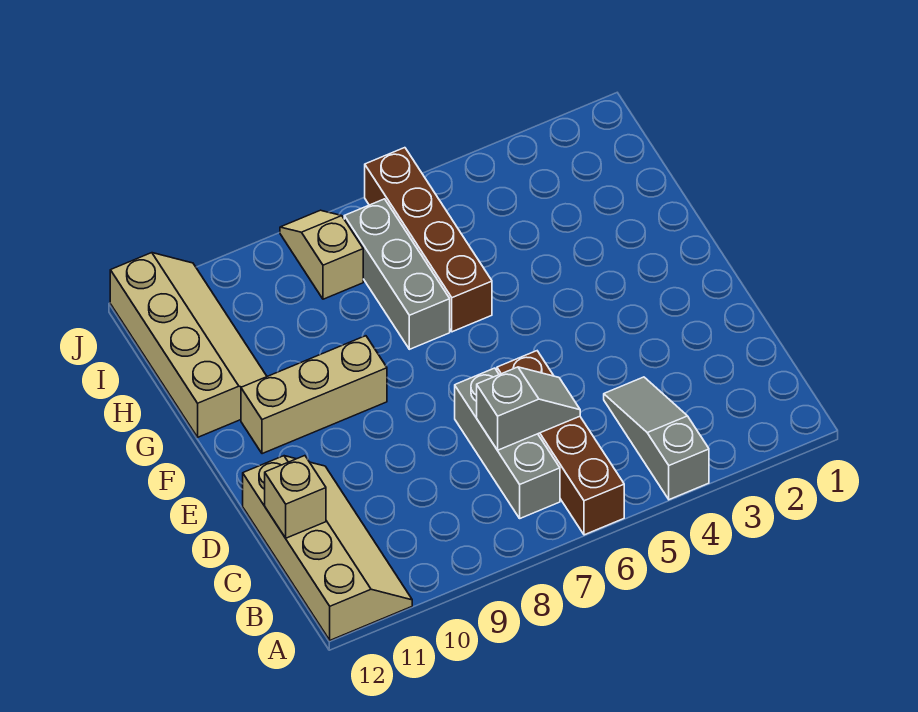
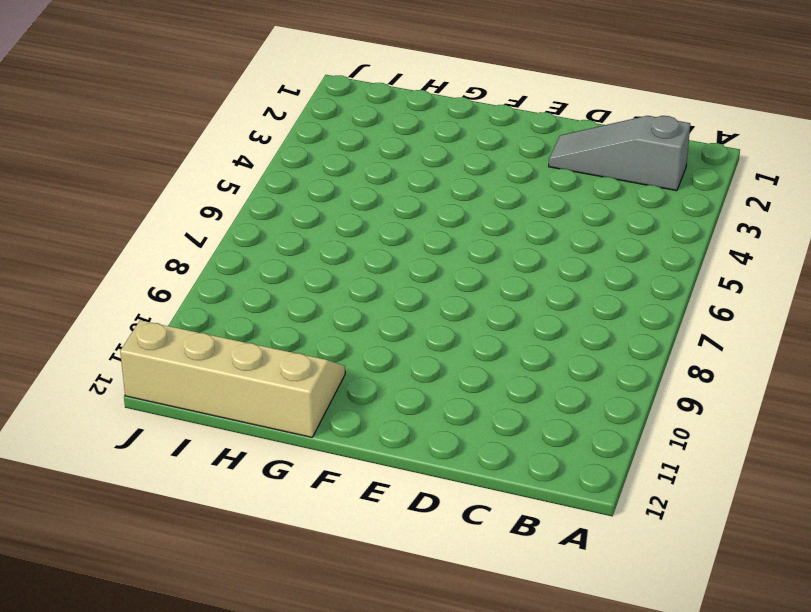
grey 1x3 slope [549,116,690,191] -> grey 1x3 slope moved to [604,377,709,500]
none -> brown 1x4 brick [497,351,624,535]
none -> tan 2x4 slope [243,456,412,640]

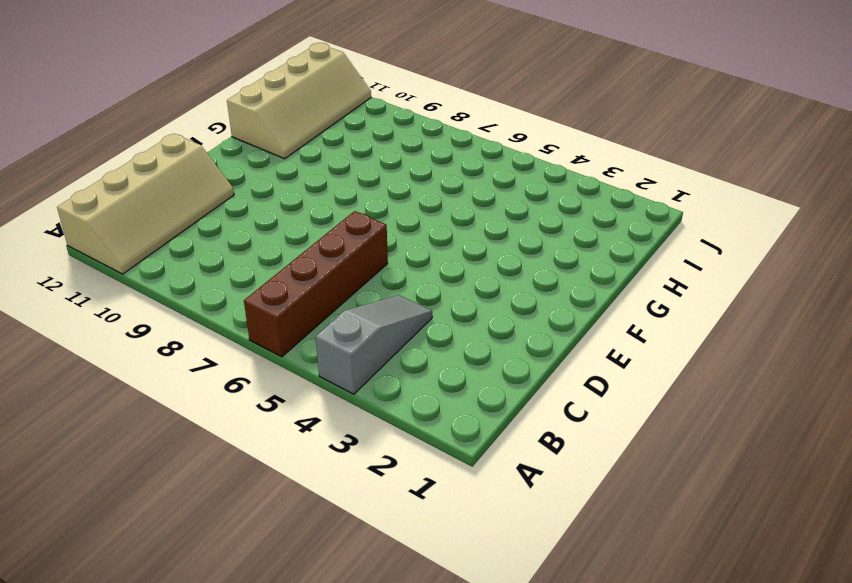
none -> grey 1x3 brick [455,368,560,518]
none -> tan 1x3 brick [241,336,387,454]

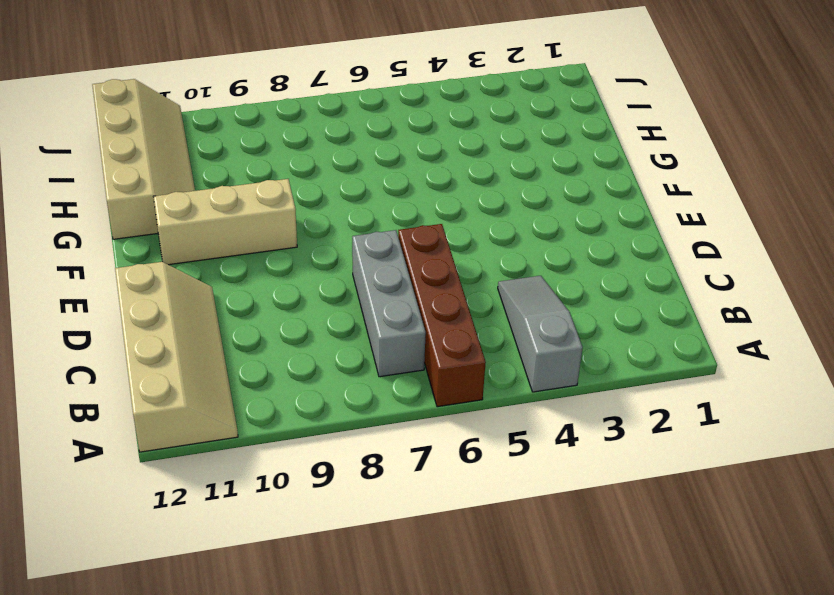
none -> brown 1x4 brick [365,148,492,332]
none -> grey 1x3 brick [344,199,450,349]

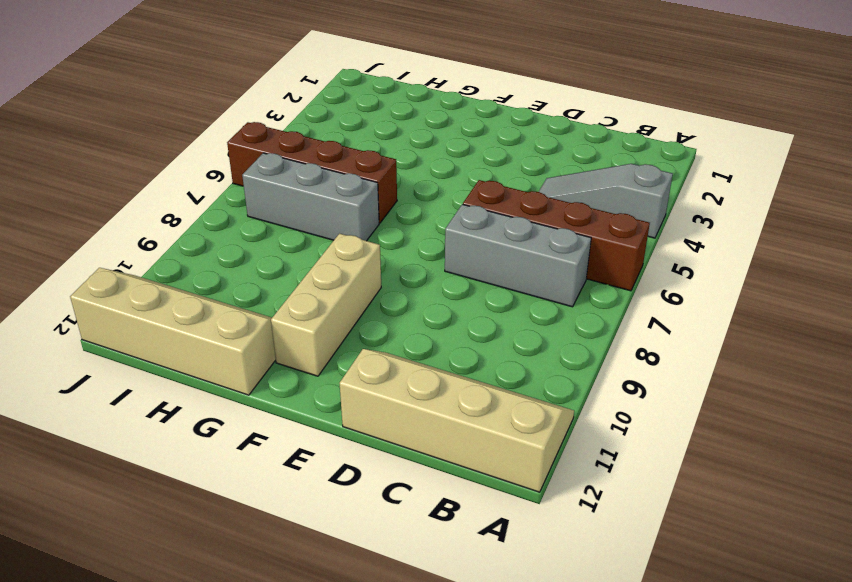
none -> tan 1x2 slope [280,210,363,299]
none -> grey 1x2 slope [477,367,580,450]

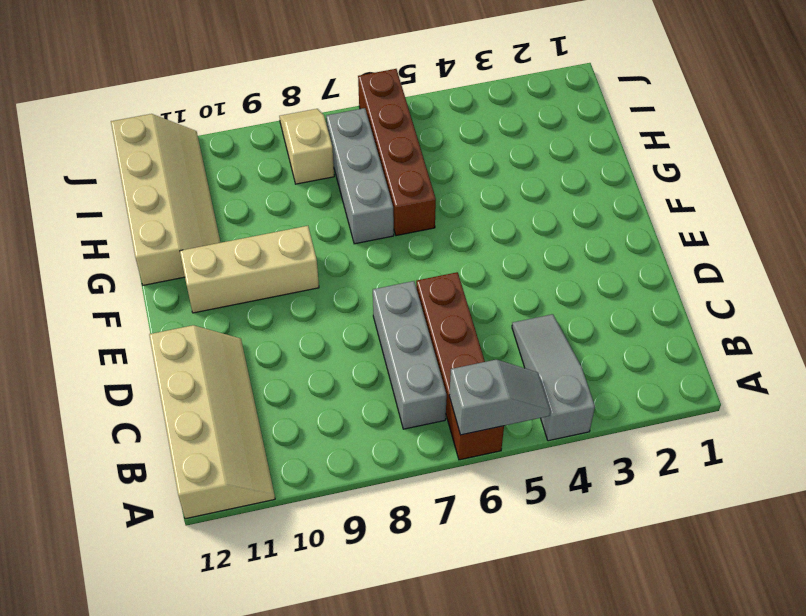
grey 1x2 slope [449,360,551,435] -> grey 1x2 slope moved to [477,367,580,450]
none -> tan 1x1 brick [265,456,326,538]

